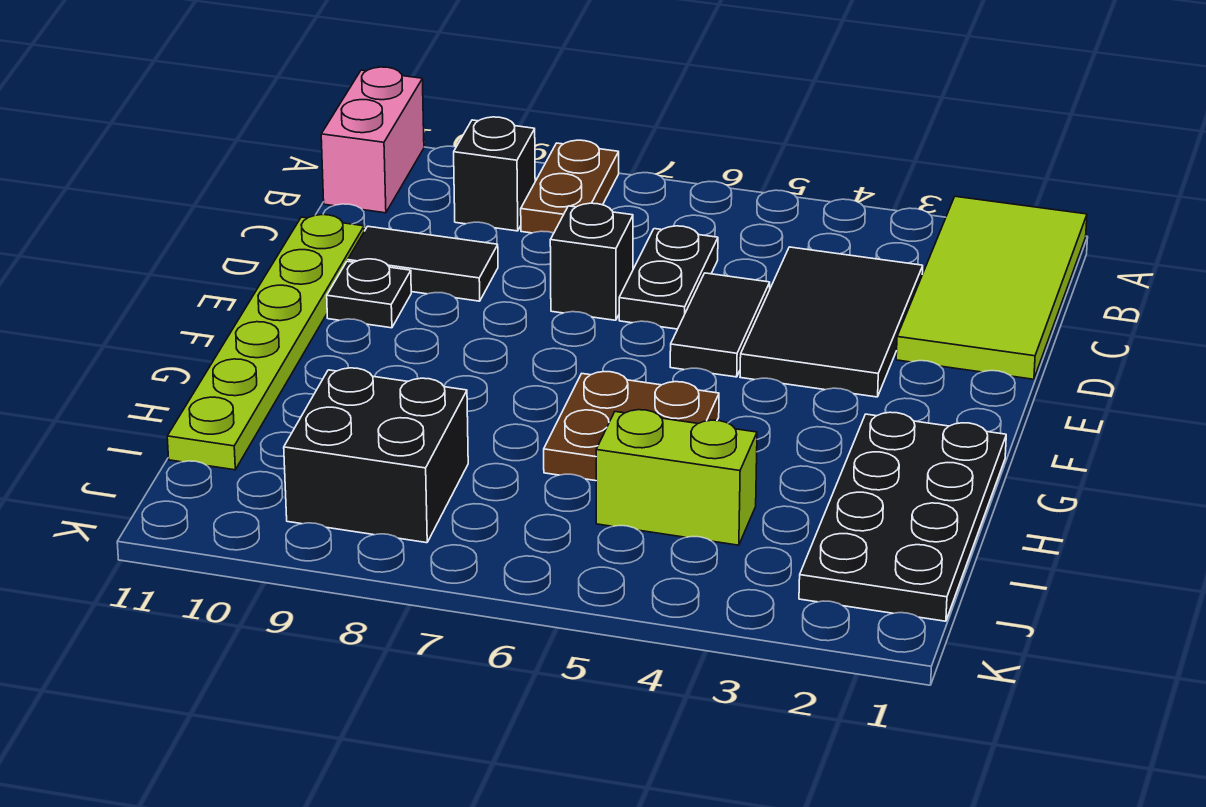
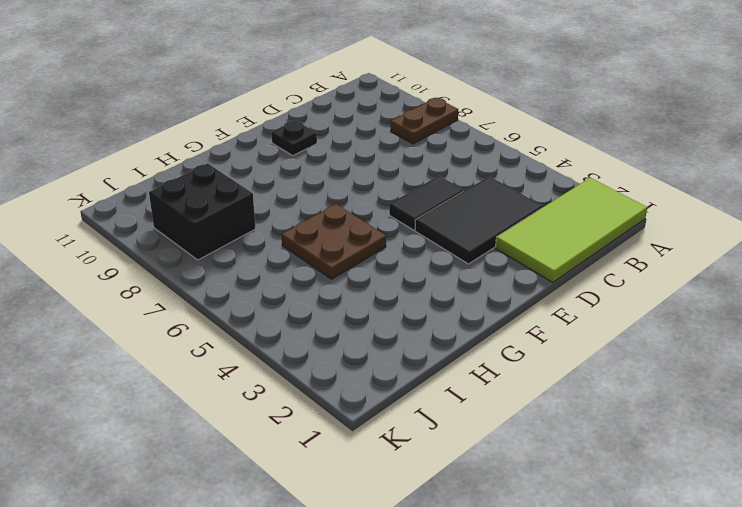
none -> pink 1x2 brick [321,67,424,213]
none -> black 1x1 brick [454,117,535,231]
none -> black 1x2 plate [619,226,718,329]

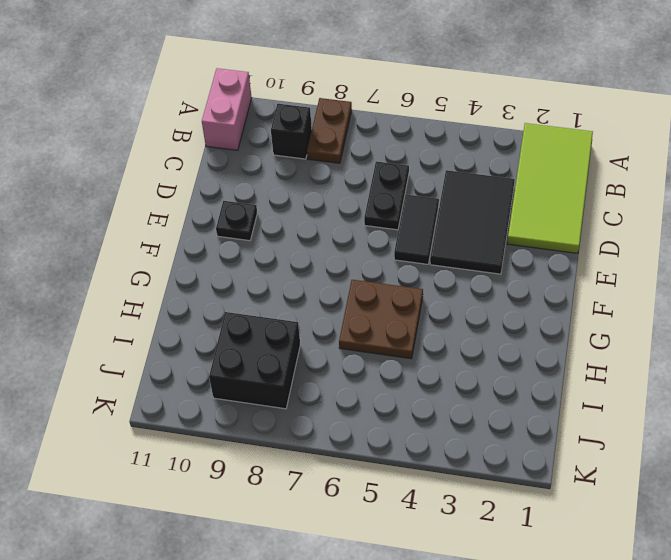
none -> black 1x1 brick [550,203,633,320]
none -> black 1x2 tile [348,226,498,301]
none -> lime 1x6 plate [167,215,364,470]

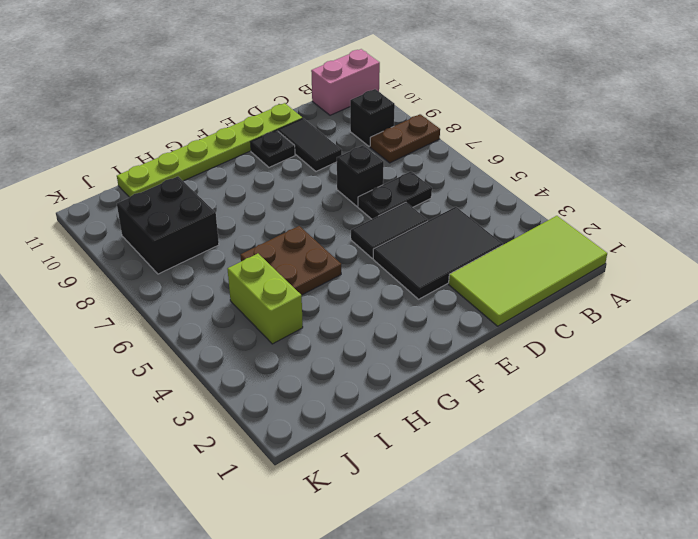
none -> black 2x4 plate [799,412,1006,621]

